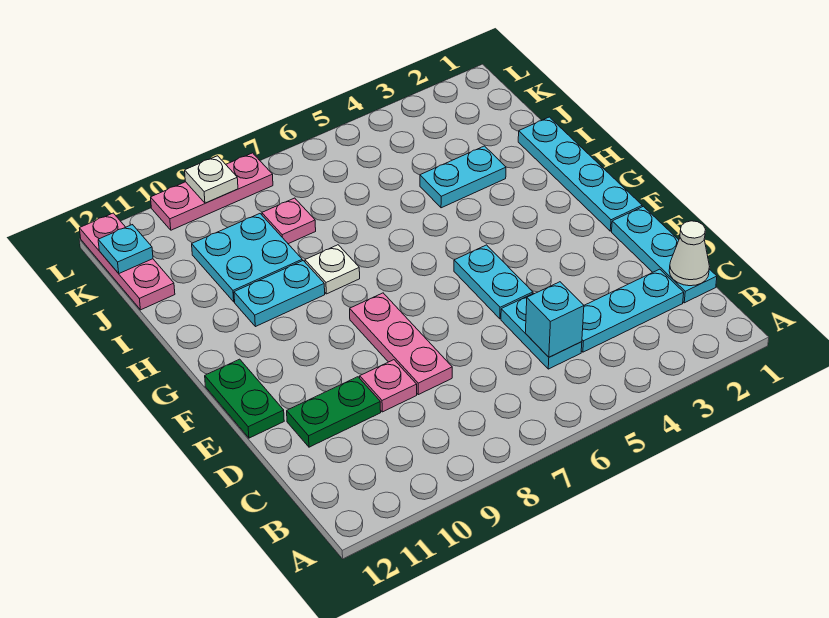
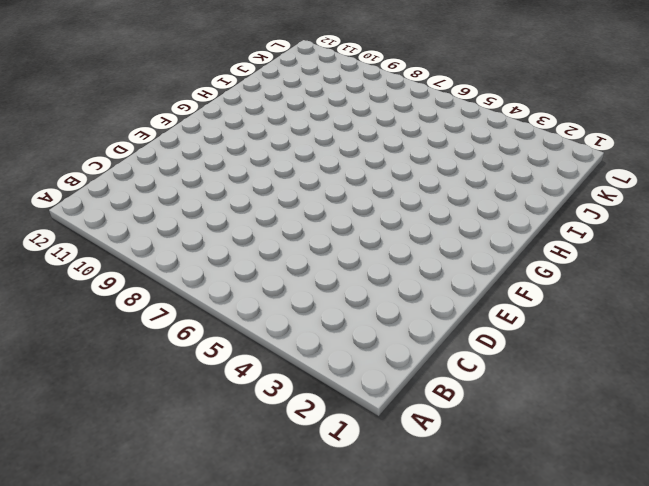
none -> cyan 1x3 plate [612,206,717,303]
none -> cyan 1x3 plate [581,269,684,352]
none -> cyan 1x2 plate [501,293,582,369]

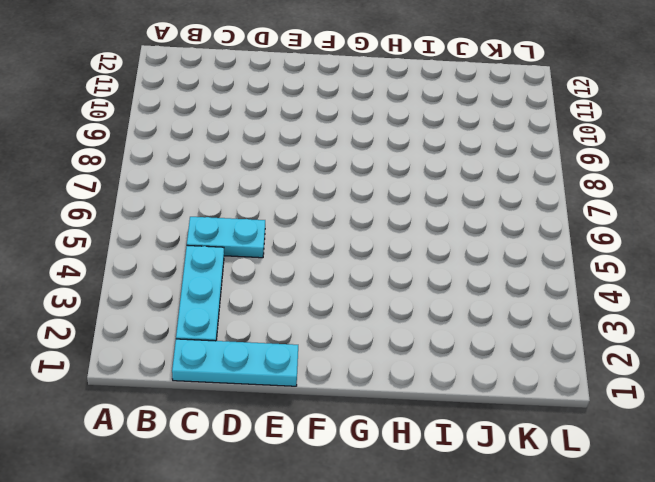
none -> pink 1x3 plate [350,293,452,395]
none -> pink 1x1 plate [360,360,417,412]
none -> green 1x2 plate [287,377,381,447]

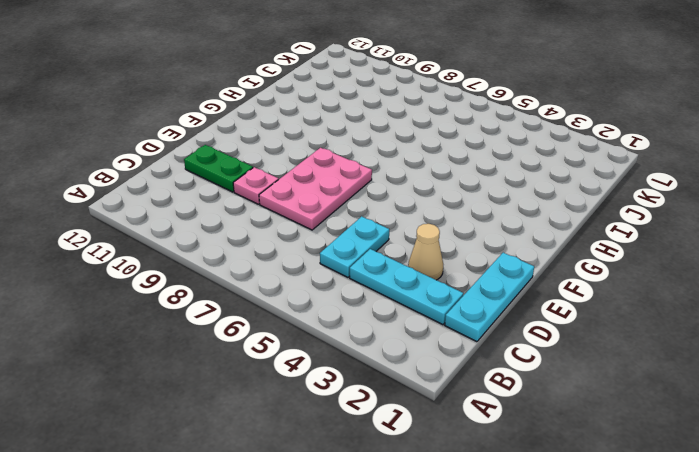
tan 1x1 cone [408,224,443,280] -> none
pink 2x3 plate [259,148,372,230] -> pink 1x3 plate [350,293,452,395]
none -> cyan 1x2 plate [454,245,533,319]
none -> green 1x2 plate [205,359,284,438]
none -> cyan 1x4 plate [518,117,642,231]

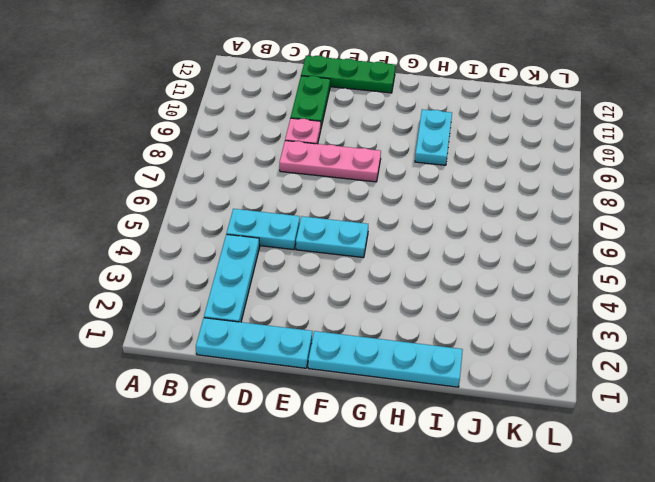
green 1x3 plate [301,56,396,93] -> green 1x2 plate [205,359,284,438]
none -> white 1x1 plate [305,245,360,294]
none -> cyan 1x2 plate [420,146,506,208]
none -> cyan 2x2 plate [192,214,302,302]

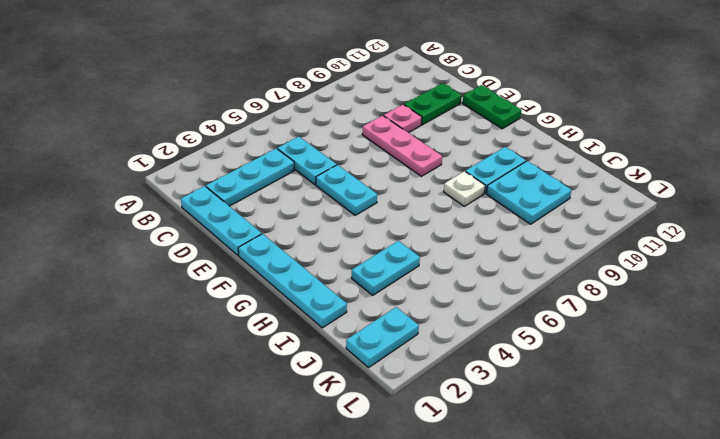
cyan 1x2 plate [346,307,419,367] -> none
none -> pink 1x1 plate [262,198,316,244]
none -> pink 1x3 plate [79,213,175,310]
none -> pink 1x3 plate [151,153,273,230]

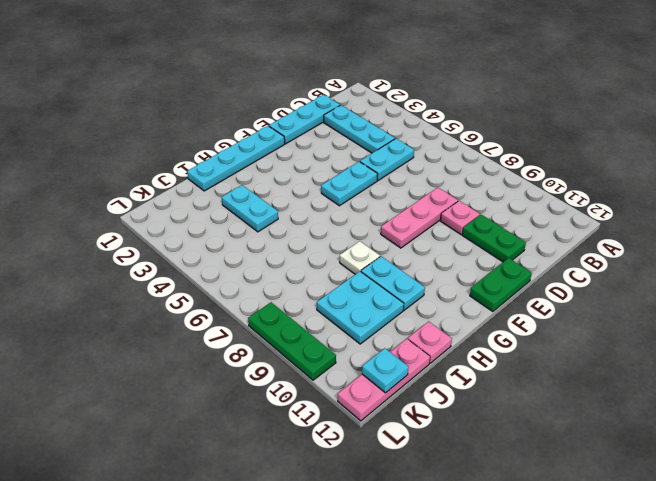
pink 1x1 plate [408,321,452,363] -> pink 1x1 plate moved to [262,198,316,244]
green 1x3 plate [248,302,336,380] -> pink 1x3 plate [151,153,273,230]
none -> white 1x1 cone [669,221,710,286]
none -> cyan 1x1 brick [525,282,584,357]
none -> white 1x1 plate [185,156,238,203]

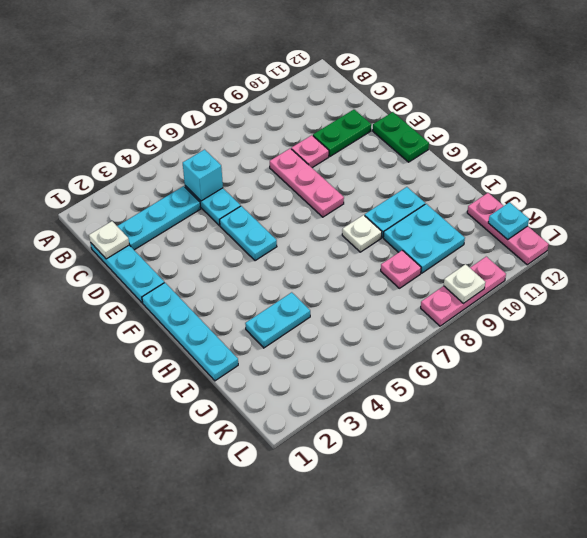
white 1x1 plate [89,221,129,259] -> white 1x1 cone [669,221,710,286]

